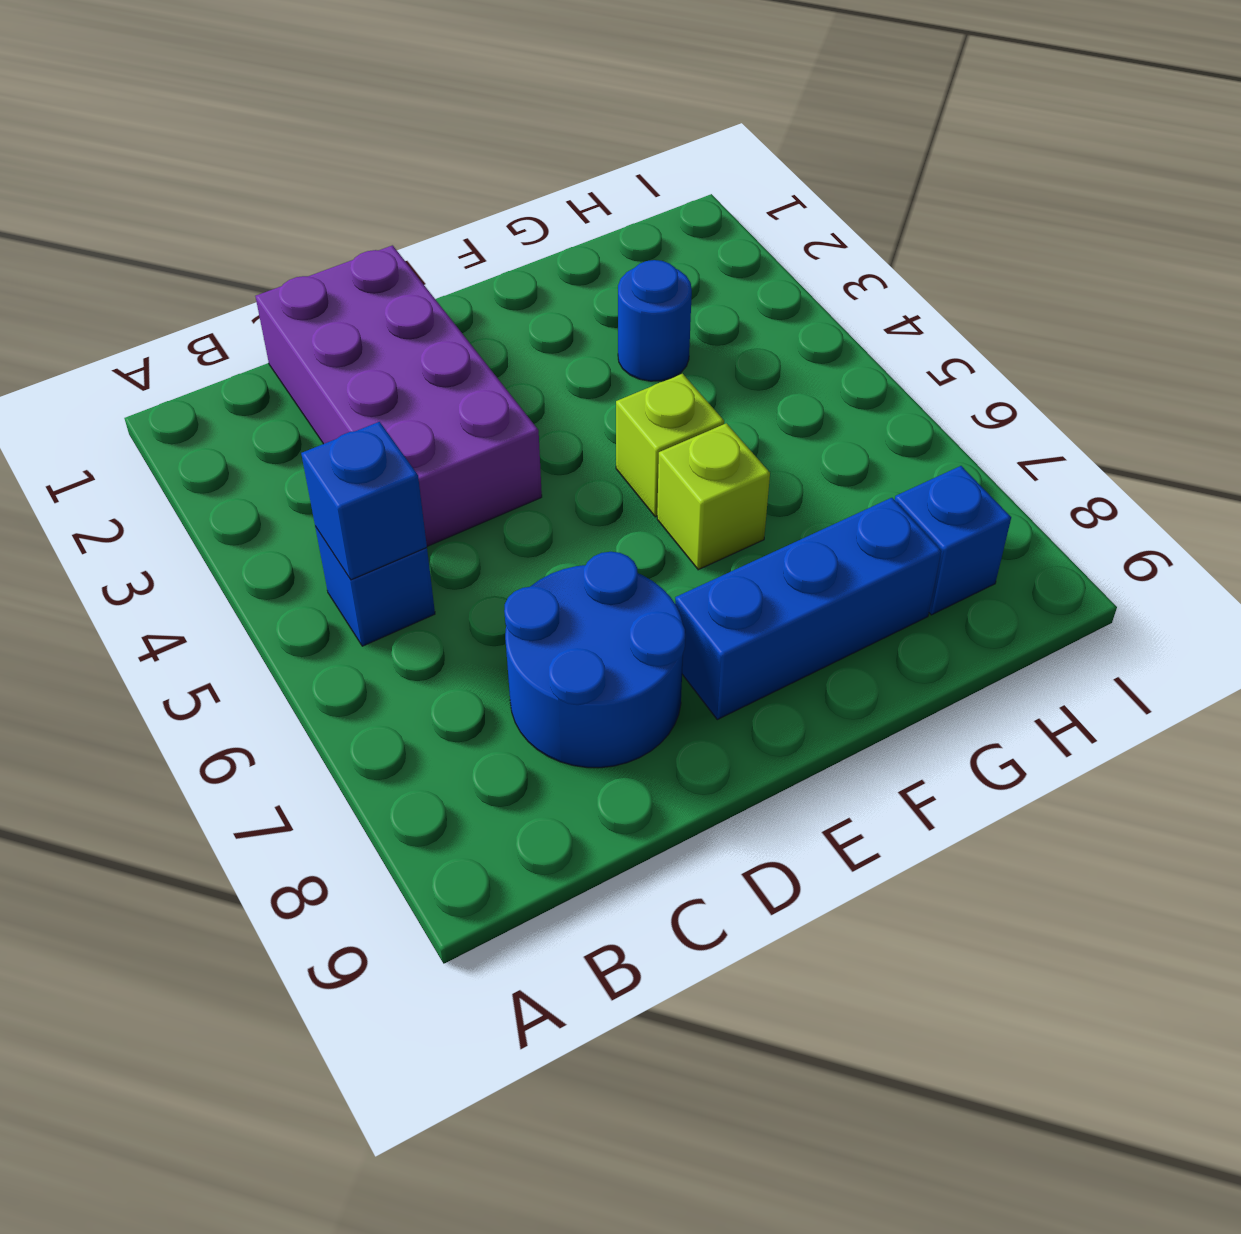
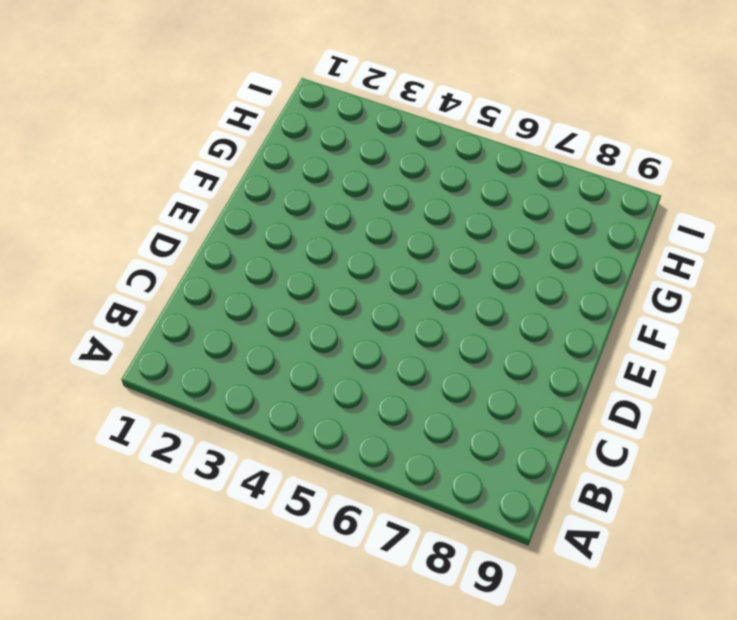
none -> blue 1x1 brick [315,526,435,646]
none -> purple 2x4 brick [255,245,542,546]

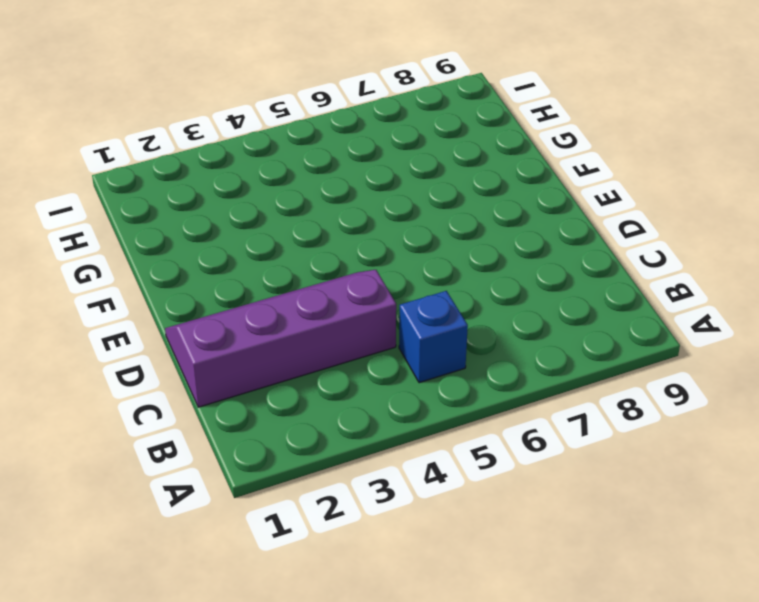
purple 2x4 slope [165,270,396,407] -> purple 2x4 brick [255,245,542,546]
none -> blue 2x2 round brick [504,552,685,768]
none -> blue 1x3 brick [675,498,941,720]

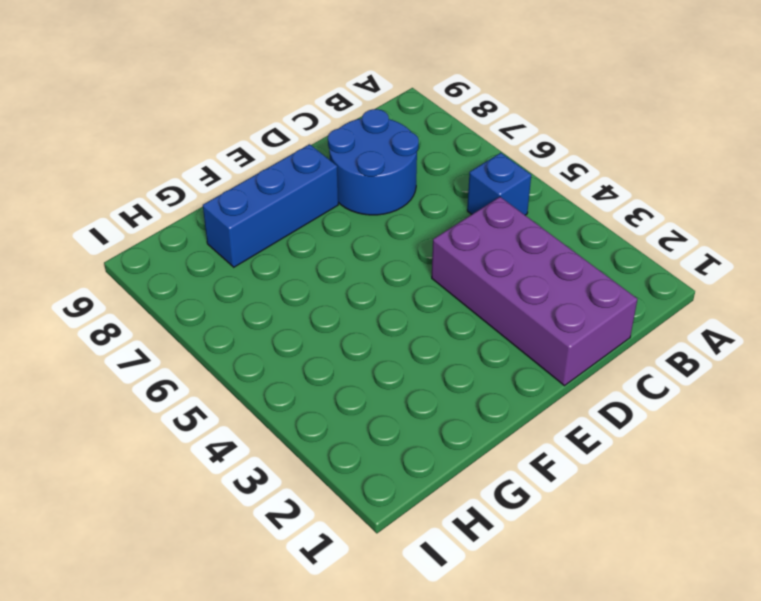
none -> lime 1x1 brick [616,374,724,517]
none -> lime 1x1 brick [657,423,770,570]

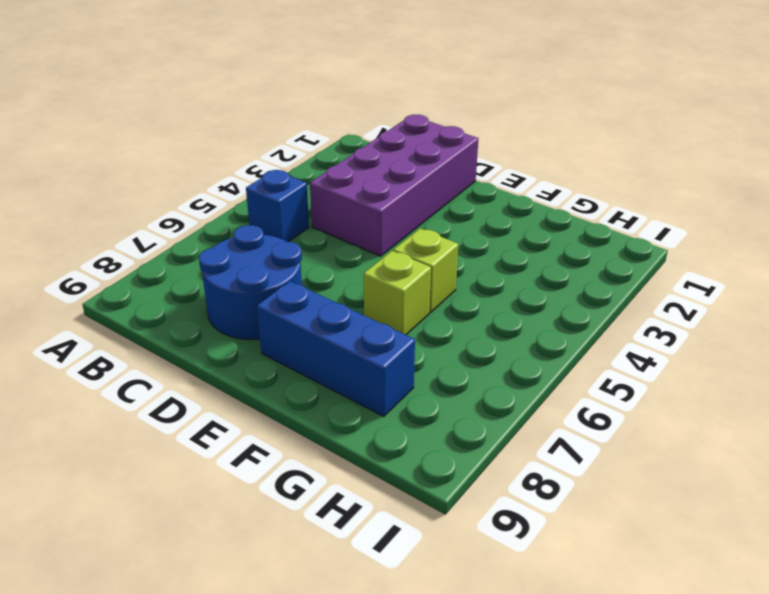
none -> blue 1x1 round brick [618,260,692,381]
none -> blue 1x1 brick [895,466,1011,615]

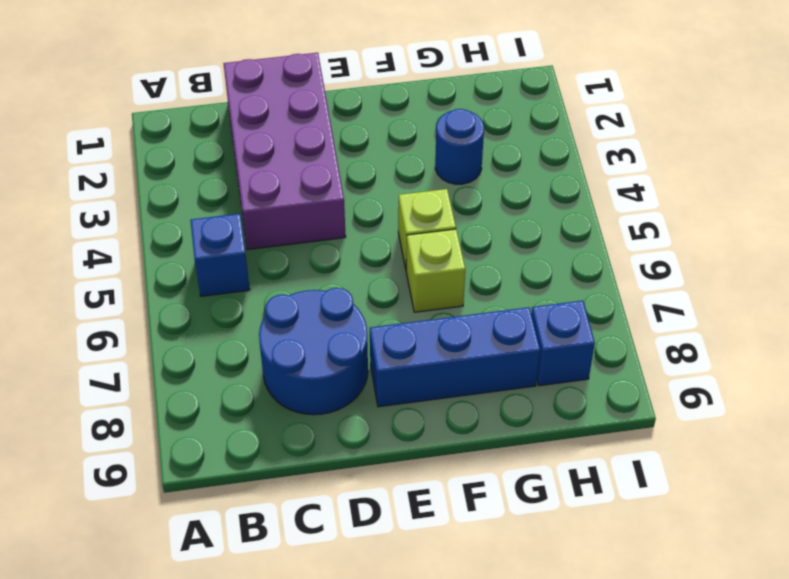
none -> blue 1x1 brick [301,422,427,580]

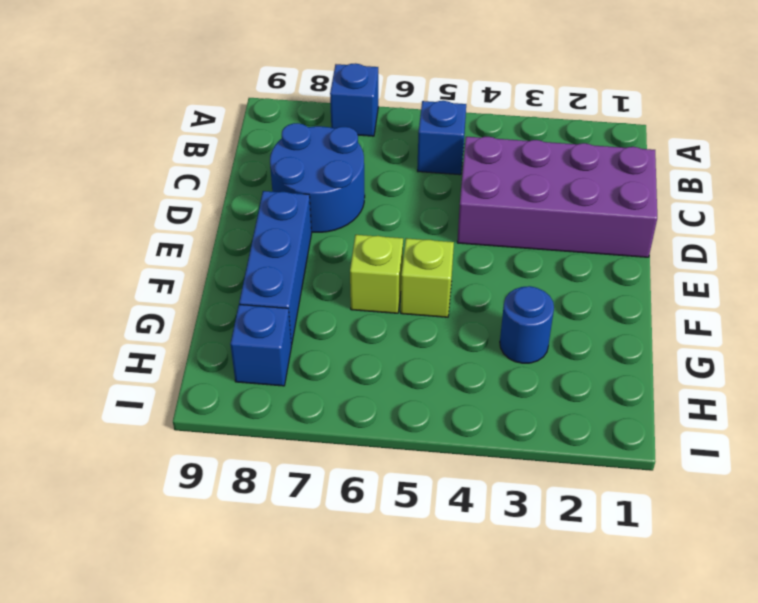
blue 1x1 brick [330,63,378,136] -> blue 1x1 brick moved to [301,422,427,580]

